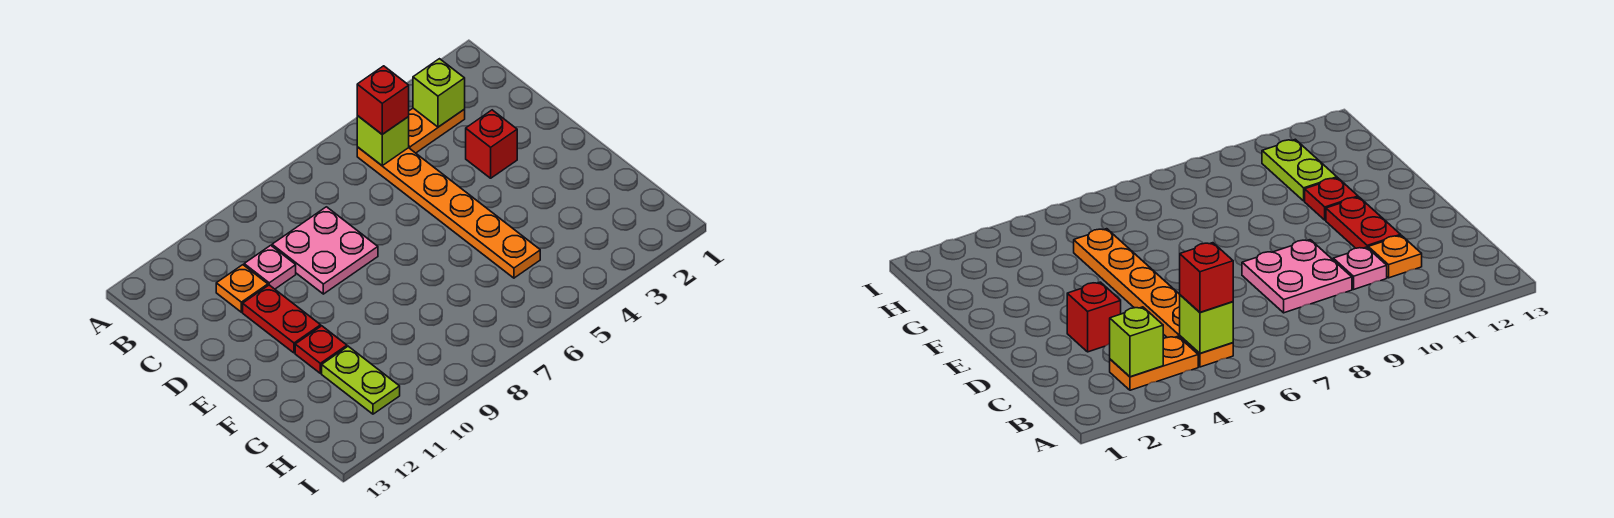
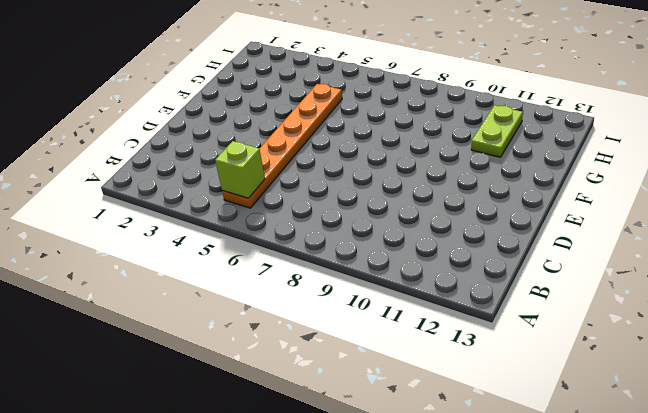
none -> orange 1x2 plate [408,108,465,153]
none -> pink 2x2 plate [272,207,378,294]
none -> pink 1x1 plate [244,245,296,289]

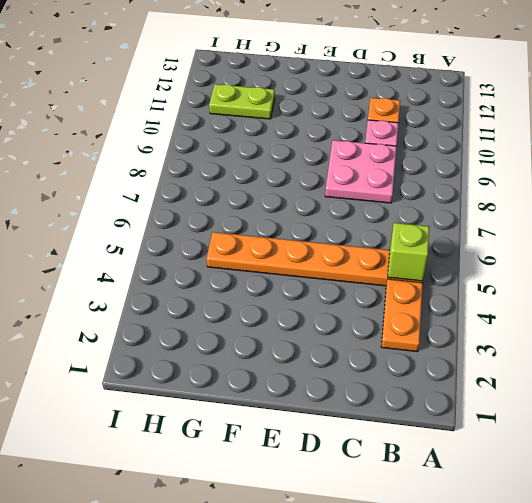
none -> red 1x1 brick [466,110,517,178]
none -> red 1x2 plate [243,285,321,353]
none -> red 1x1 plate [295,326,347,373]

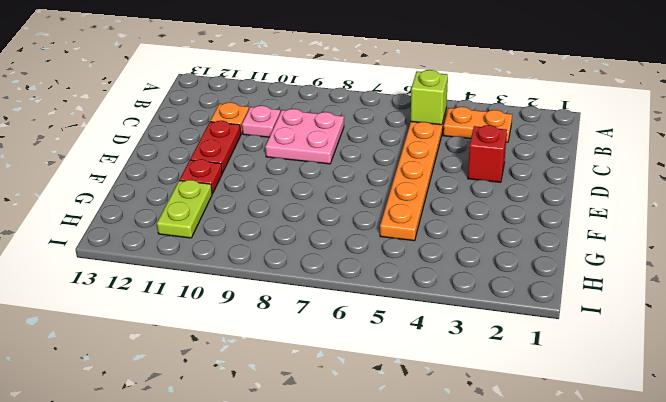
none -> lime 1x1 brick [413,59,465,127]
none -> red 1x1 brick [357,66,409,134]

